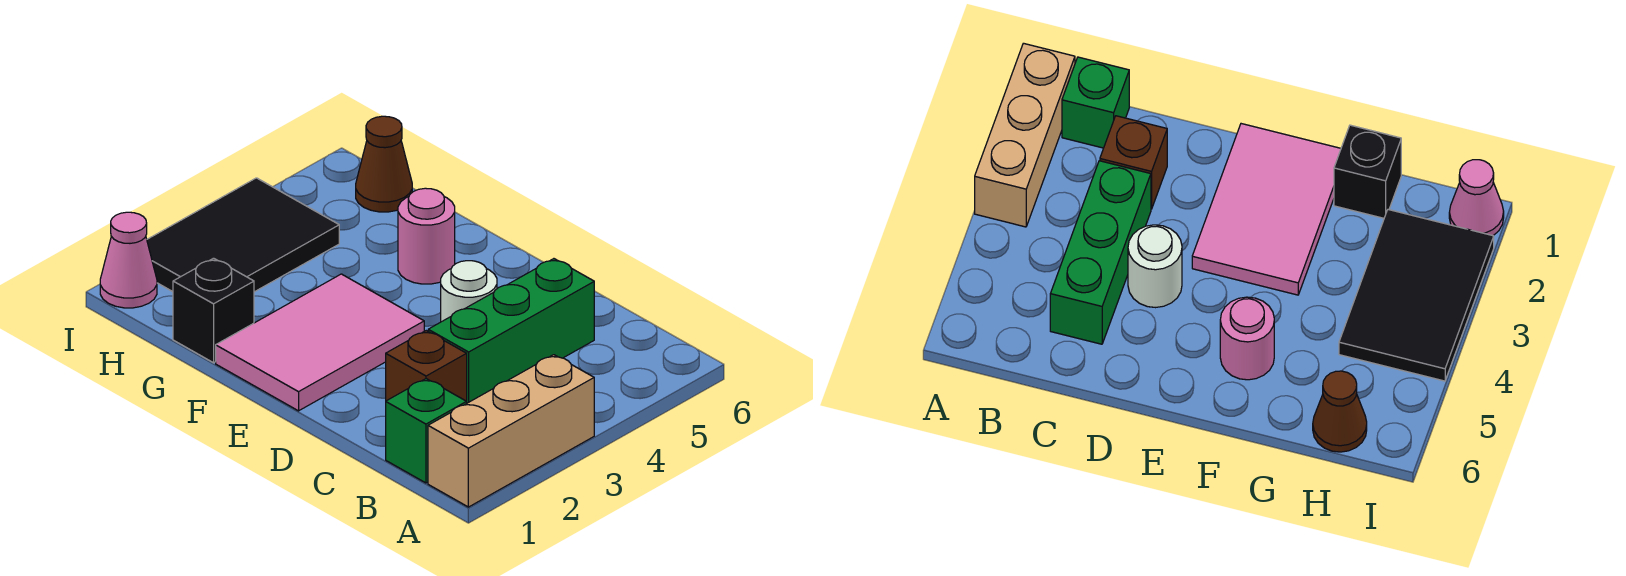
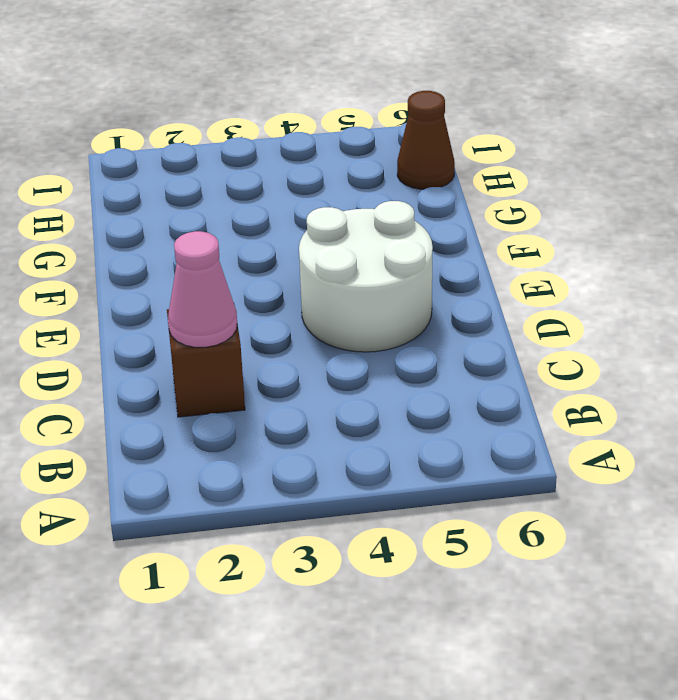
pink 1x1 cone [168,231,237,347] -> pink 1x1 cone moved to [100,212,157,308]
white 2x2 round brick [299,201,433,352] -> white 1x1 round brick [441,261,497,322]
none -> tan 1x3 brick [428,355,594,507]
none -> green 1x1 brick [386,379,467,483]

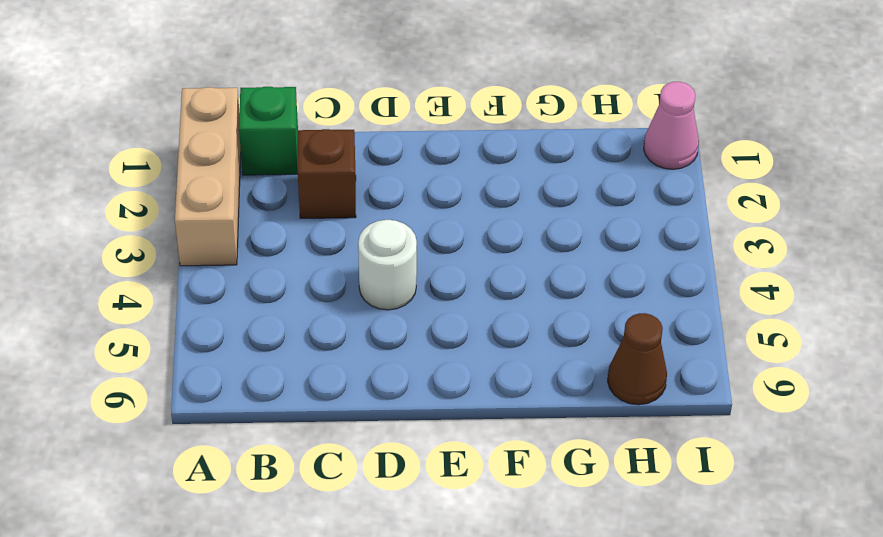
none -> green 1x3 brick [428,259,594,403]
none -> pink 2x3 tile [216,274,424,411]

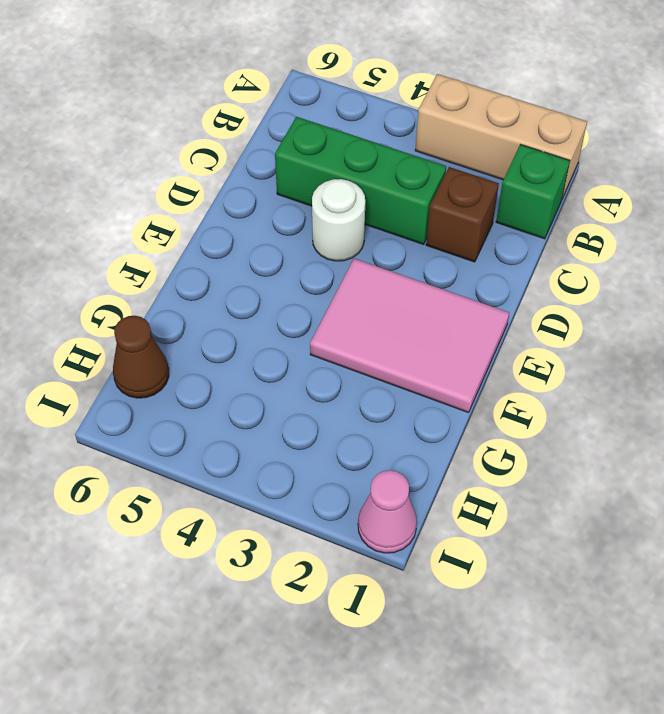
none -> pink 1x1 round brick [398,188,455,284]
none -> black 1x1 brick [173,258,254,363]

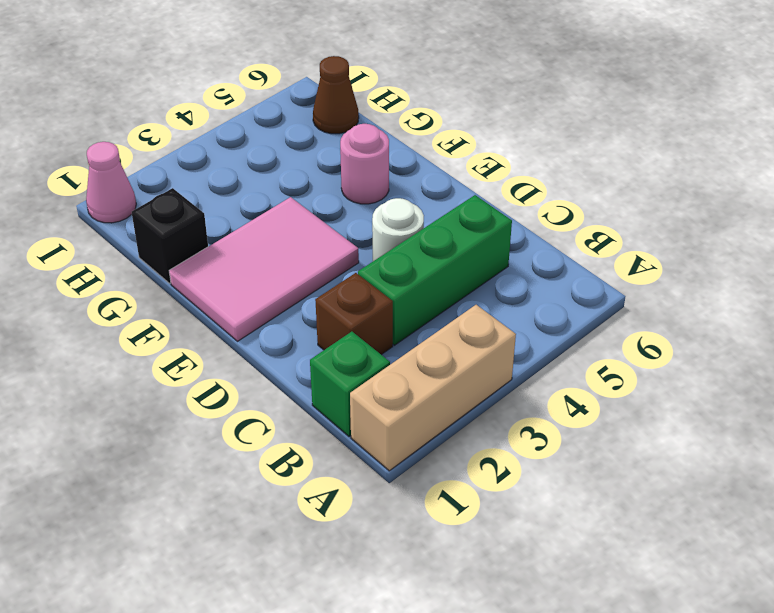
none -> black 2x3 tile [147,178,339,292]

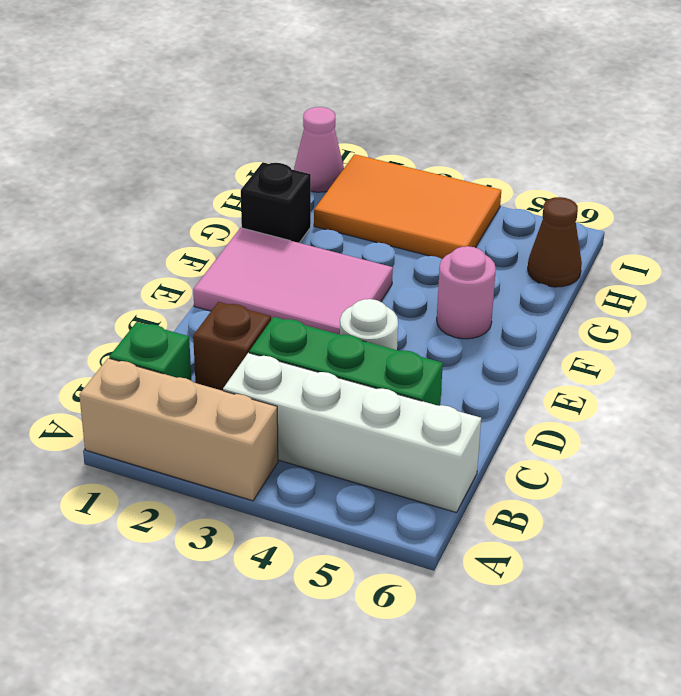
white 1x4 brick [223,353,481,513] -> none
orange 2x3 tile [314,154,501,259] -> black 2x3 tile [147,178,339,292]

